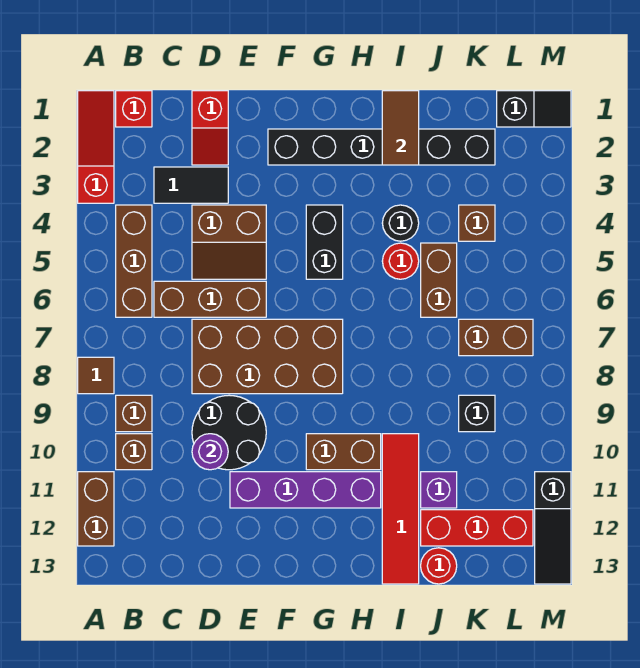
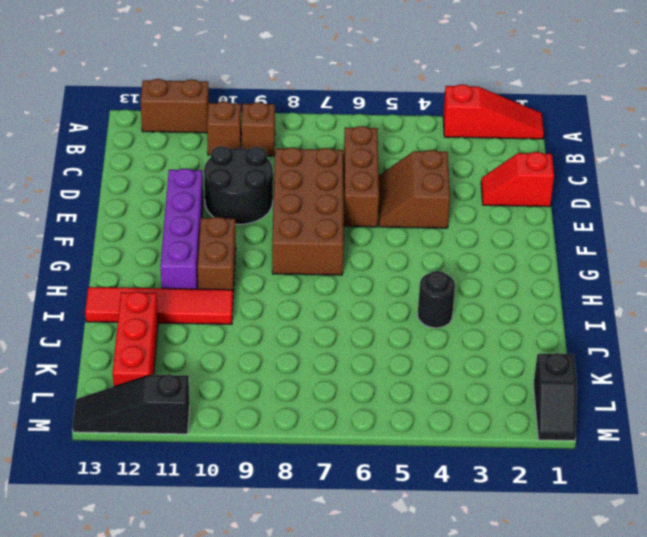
none -> brown 1x1 tile [78,357,114,394]
none -> red 1x1 brick [116,91,152,127]
none -> brown 1x3 brick [116,205,152,317]
none -> black 1x2 tile [154,167,228,203]

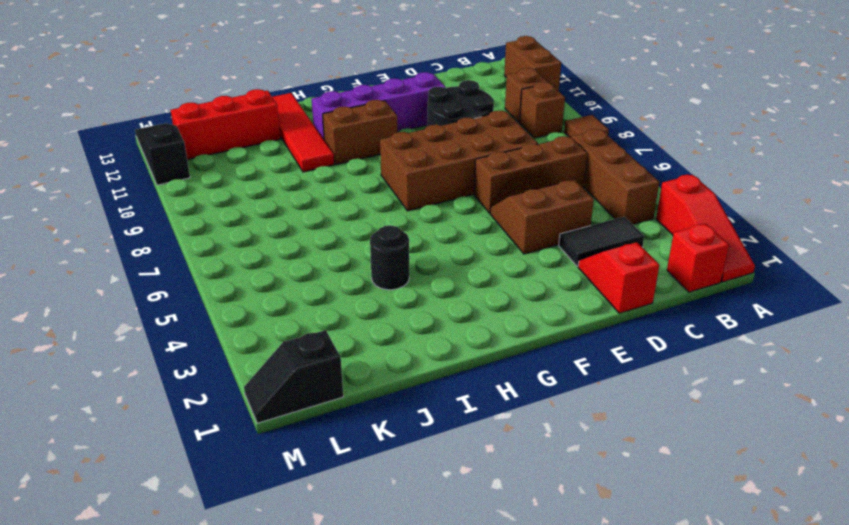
none -> black 1x6 brick [268,129,495,165]
none -> black 1x2 brick [306,205,343,279]
none -> red 1x1 round brick [382,243,419,279]
none -> brown 1x2 brick [421,243,457,317]

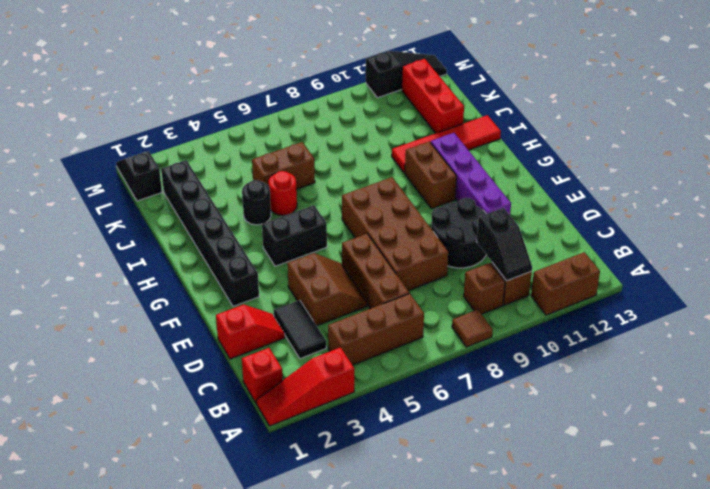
black 1x2 slope [477,208,532,281] -> none
none -> purple 1x1 brick [421,472,457,508]
none -> red 1x1 round brick [421,548,457,584]
none -> brown 1x1 brick [459,205,495,241]
none -> brown 1x2 brick [459,319,533,356]

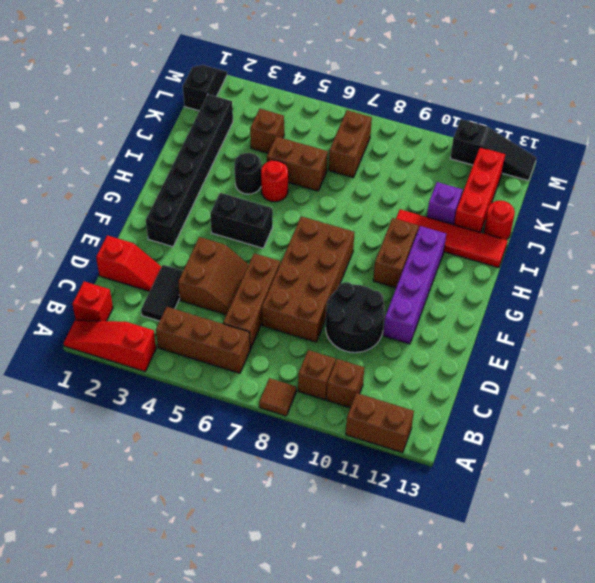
none -> black 1x1 brick [459,395,495,432]
none -> purple 1x1 round brick [192,434,228,470]
none -> brown 1x2 tile [382,91,419,165]

